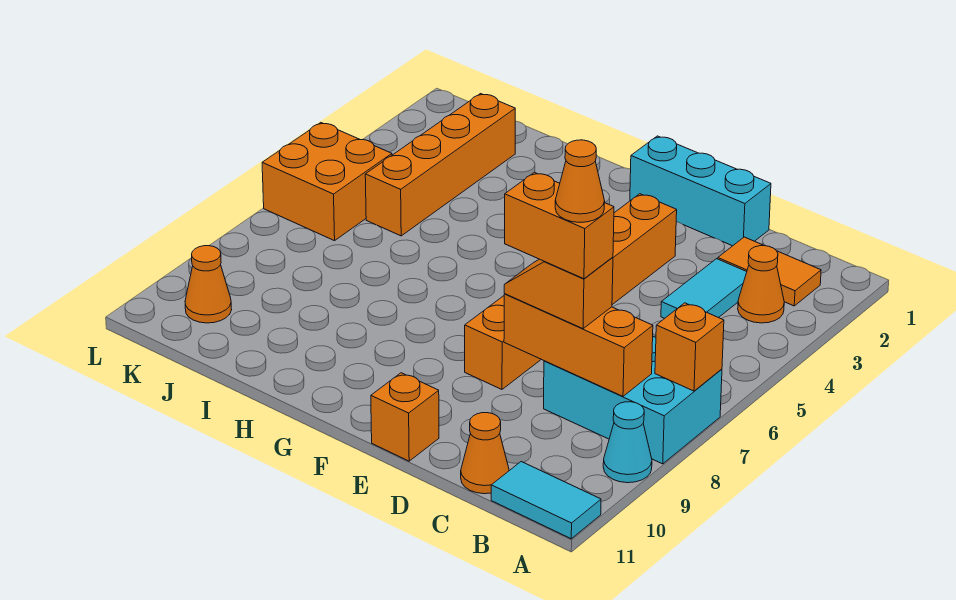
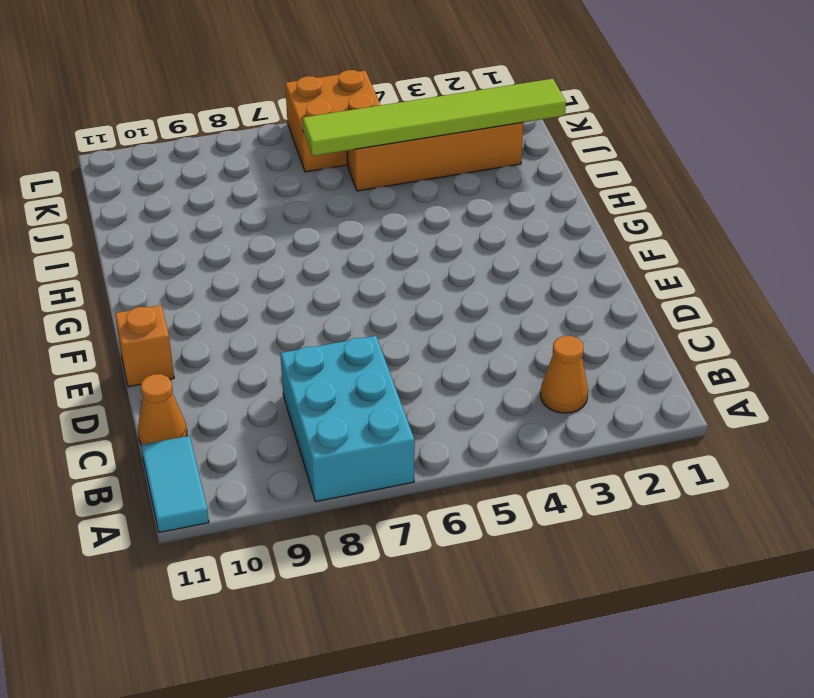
lime 1x6 tile [303,79,566,156] -> none
none -> cyan 1x1 cone [603,402,652,483]
none -> orange 1x2 tile [718,237,821,306]
none -> cyan 1x2 tile [661,259,747,318]

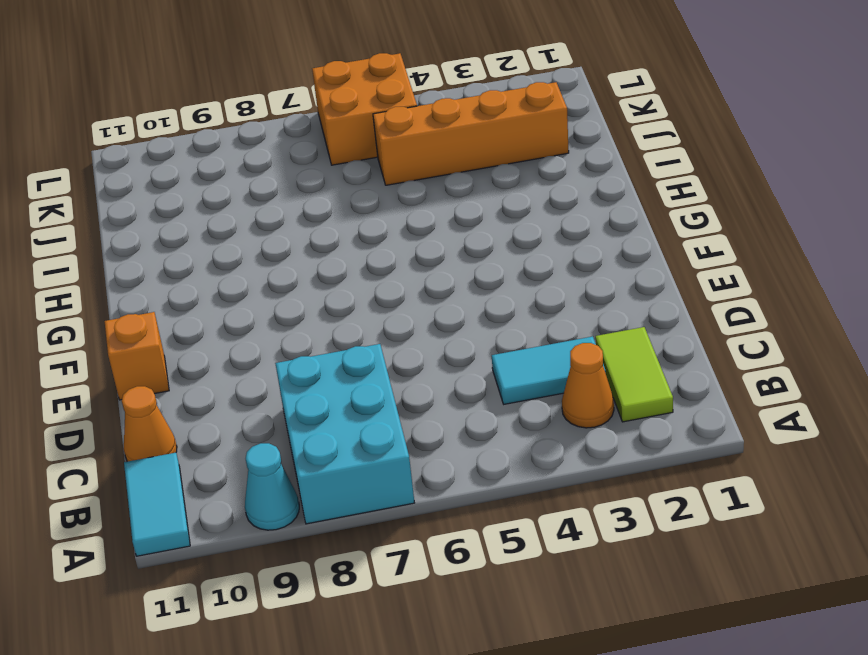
lime 1x2 tile [595,327,673,422] -> orange 1x2 tile [718,237,821,306]
none -> cyan 1x3 brick [630,136,771,246]
none -> orange 1x6 brick [465,194,677,389]
none -> orange 1x1 cone [185,246,232,323]

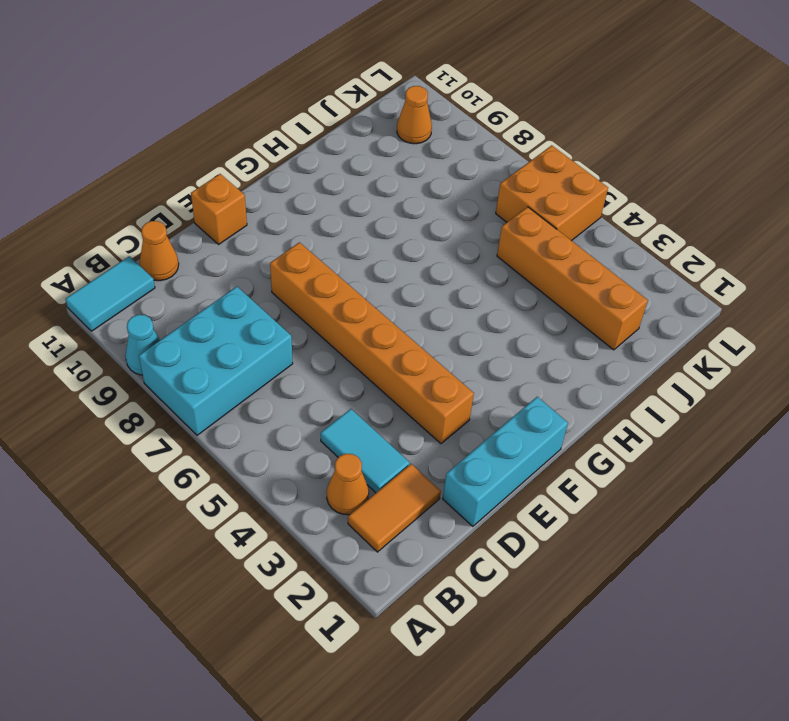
none -> orange 1x1 brick [655,303,724,391]
none -> orange 1x3 brick [504,294,653,396]
none -> orange 1x2 slope [504,257,613,329]

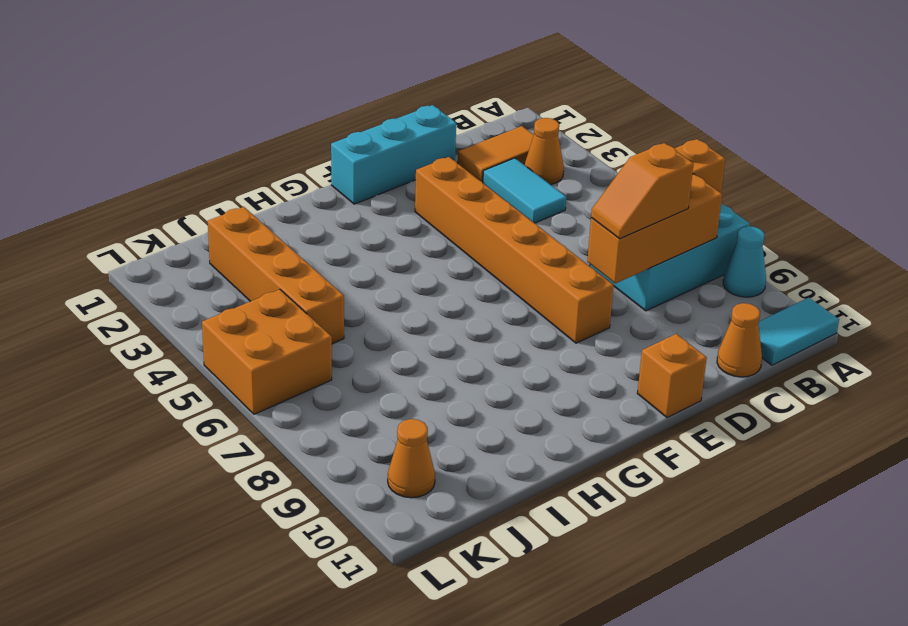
none -> orange 1x2 brick [505,172,614,279]
none -> orange 1x1 cone [555,140,605,223]

